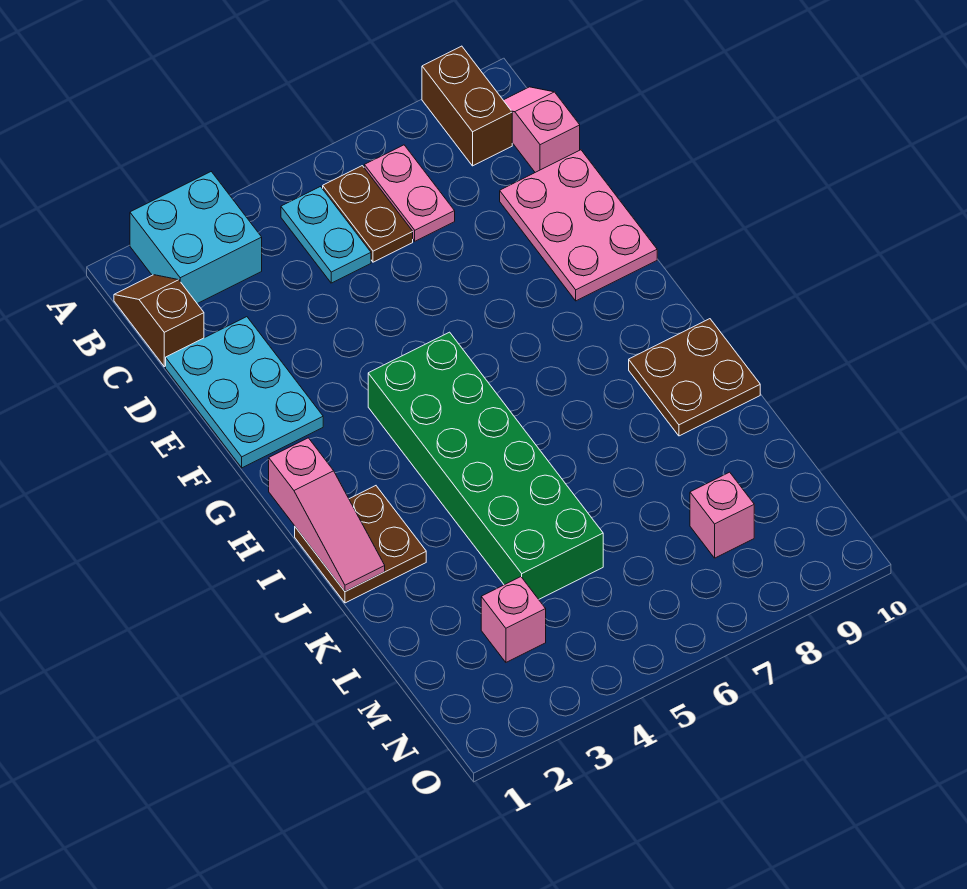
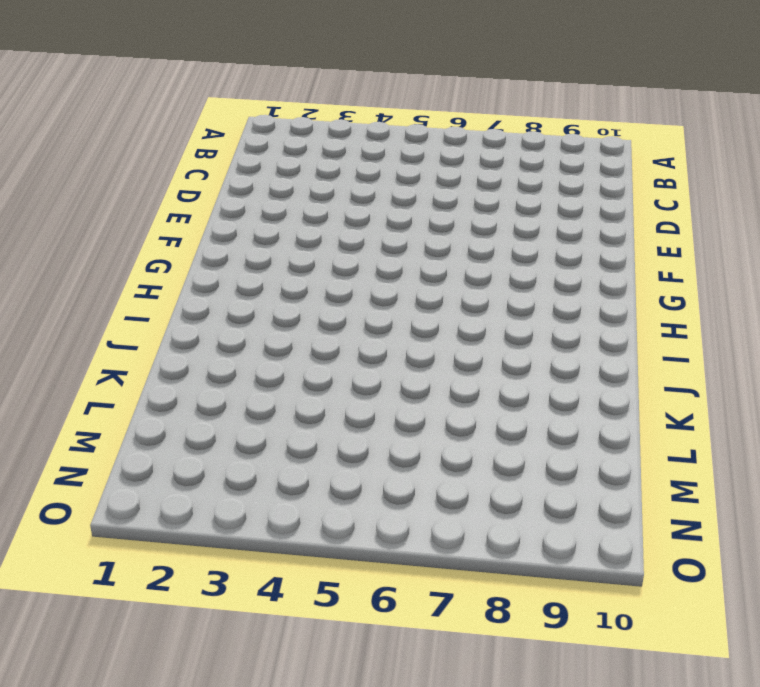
none -> cyan 2x2 brick [130,172,262,304]
none -> brown 1x2 brick [422,46,512,166]
none -> brown 1x2 slope [114,275,204,367]

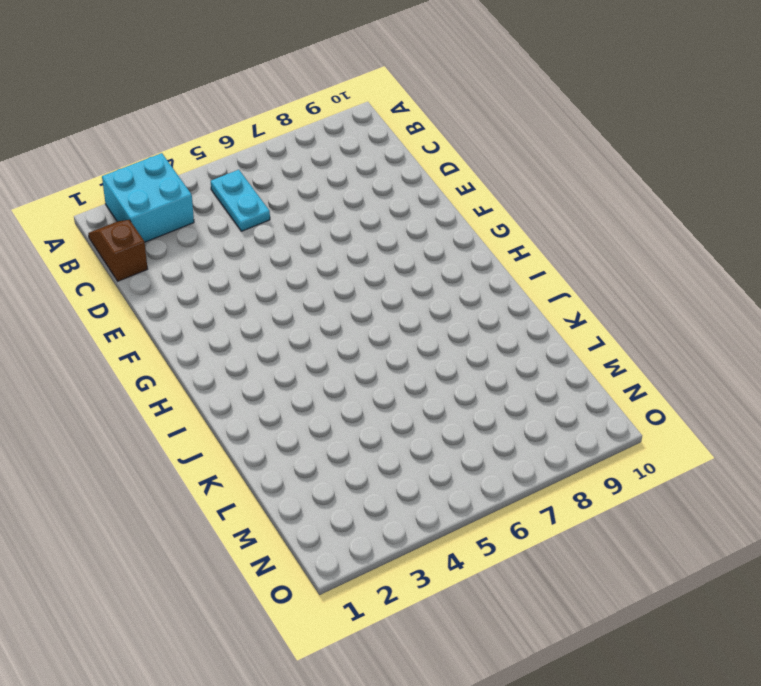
none -> brown 1x2 brick [422,46,512,166]
none -> brown 1x2 plate [323,166,413,262]
none -> pink 1x2 plate [364,145,455,241]

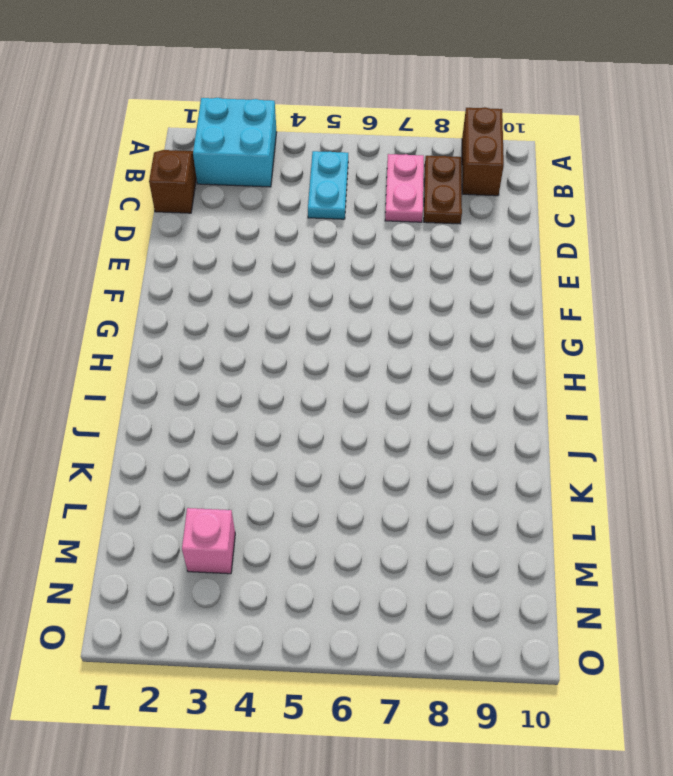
brown 1x2 plate [424,156,462,224] -> brown 1x2 plate moved to [323,166,413,262]
none -> pink 1x2 slope [503,87,580,172]
none -> cyan 2x3 plate [166,317,323,468]
none -> pink 2x3 plate [500,150,657,301]

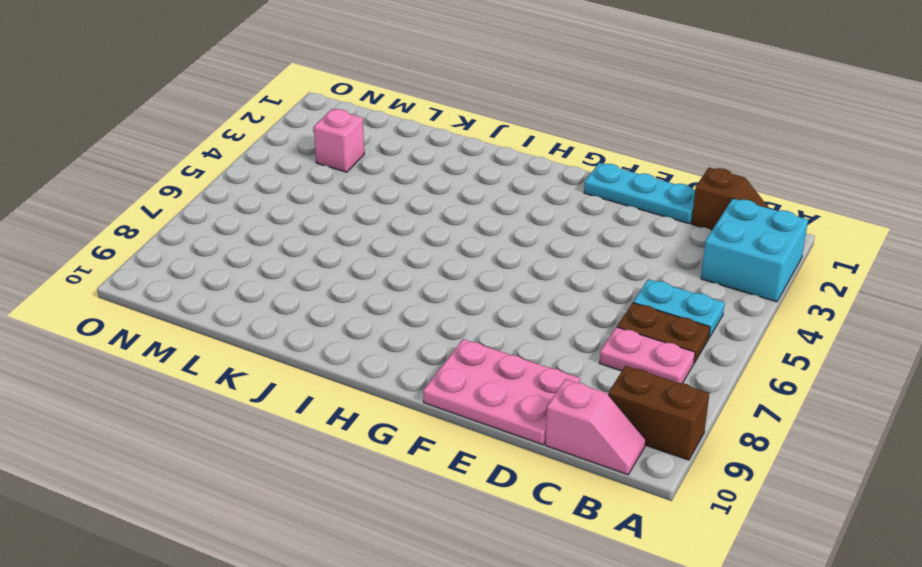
cyan 1x3 plate [584,163,695,224] -> cyan 2x3 plate [166,317,323,468]
none -> green 2x6 brick [368,332,603,599]
none -> brown 2x2 plate [295,486,426,603]
none -> brown 2x2 plate [629,319,760,436]

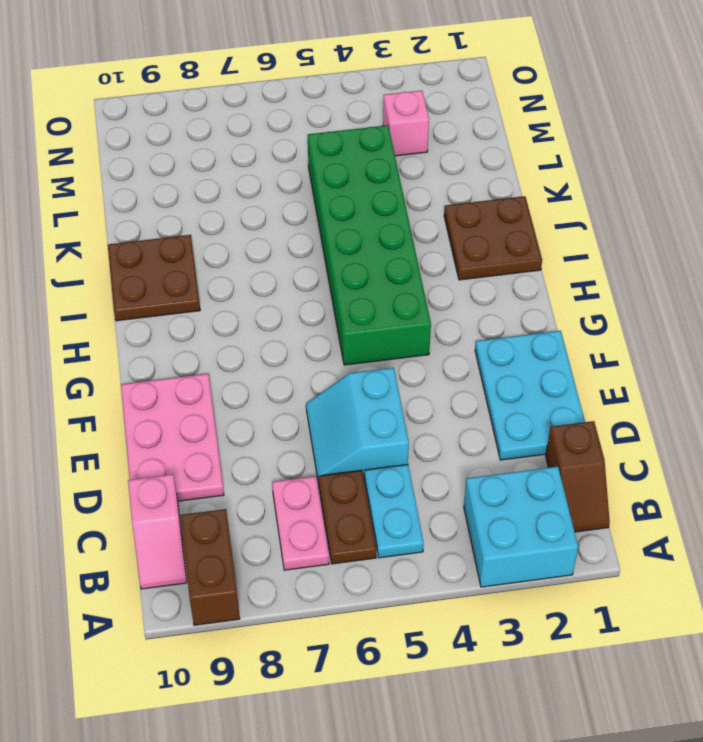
cyan 2x2 slope [306,368,409,483] -> none
none -> pink 1x1 brick [690,472,754,558]
none -> pink 1x3 slope [269,438,385,592]

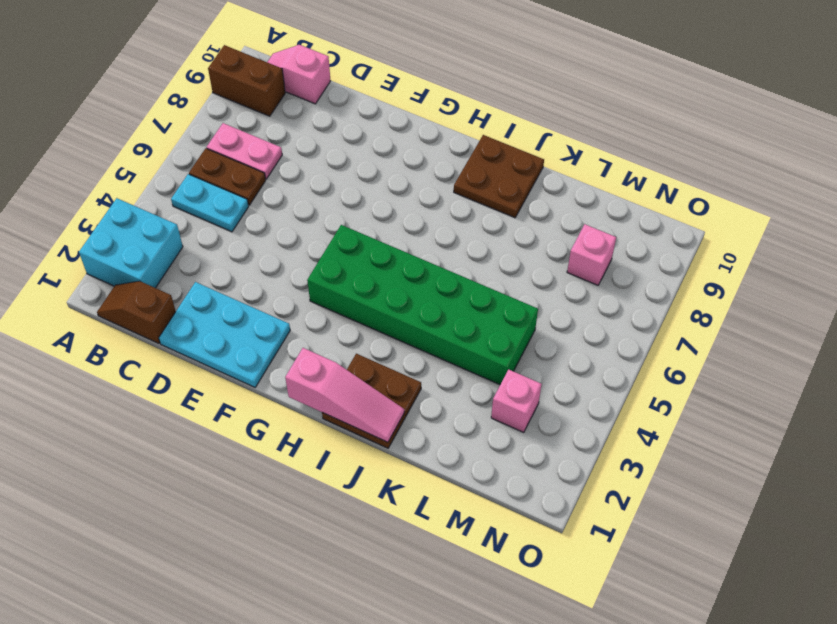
none -> pink 2x3 plate [500,150,657,301]

